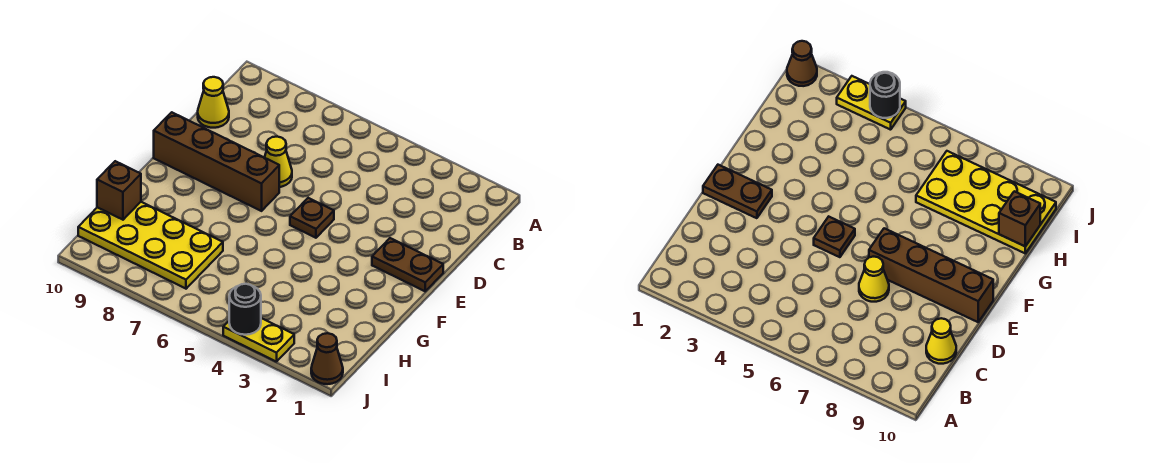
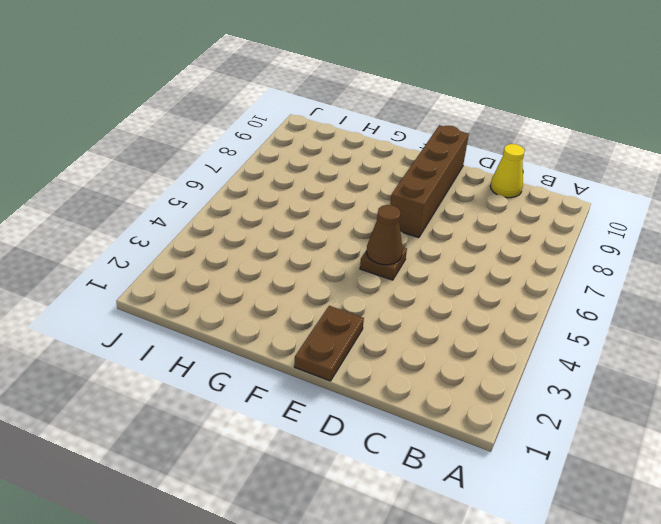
brown 1x1 cone [367,205,403,265] -> brown 1x1 cone moved to [311,333,343,384]
none -> yellow 1x1 cone [264,137,292,187]
none -> yellow 2x4 plate [78,202,223,289]

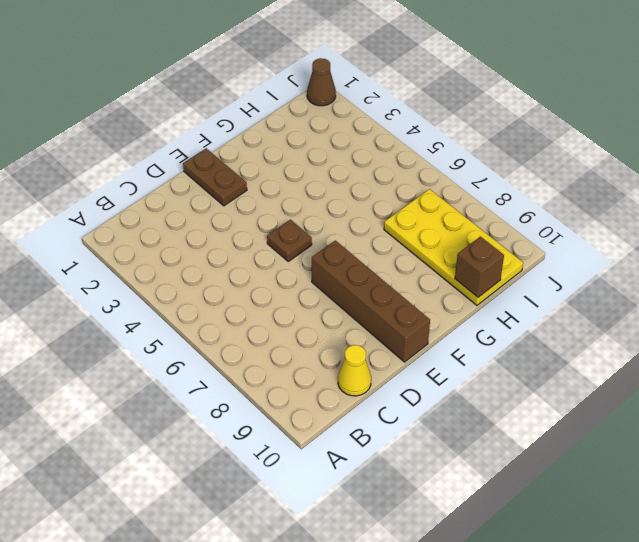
none -> yellow 1x1 cone [264,137,292,187]
none -> yellow 1x2 plate [223,318,294,362]

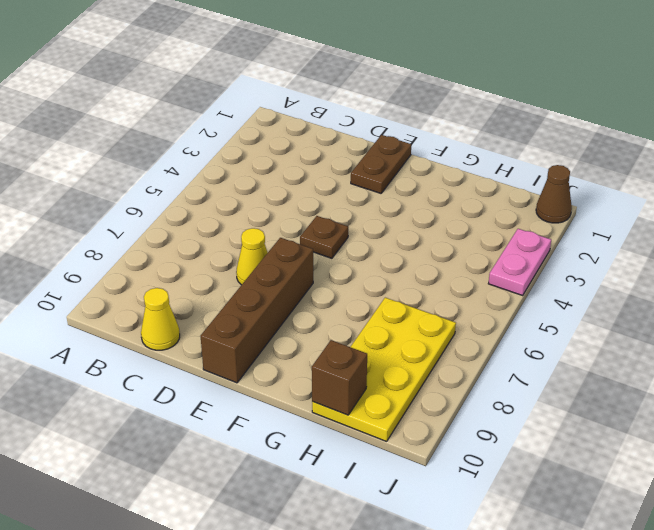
pink 1x2 plate [488,229,551,295] -> yellow 1x2 plate [223,318,294,362]
none -> black 1x1 round brick [229,284,261,335]

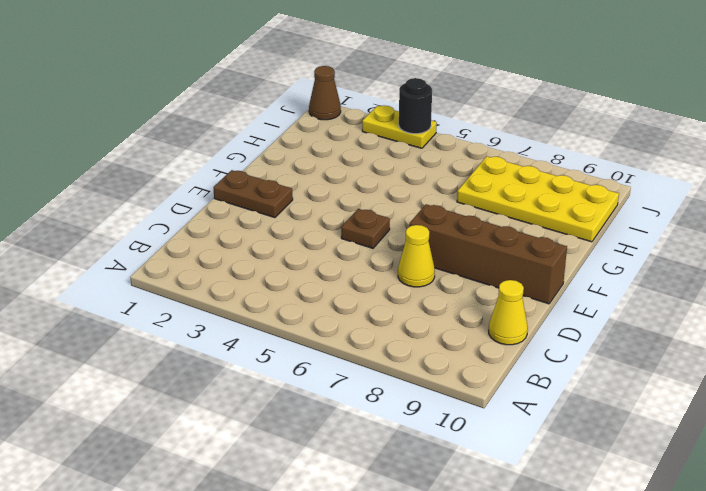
none -> brown 1x1 brick [97,161,141,220]

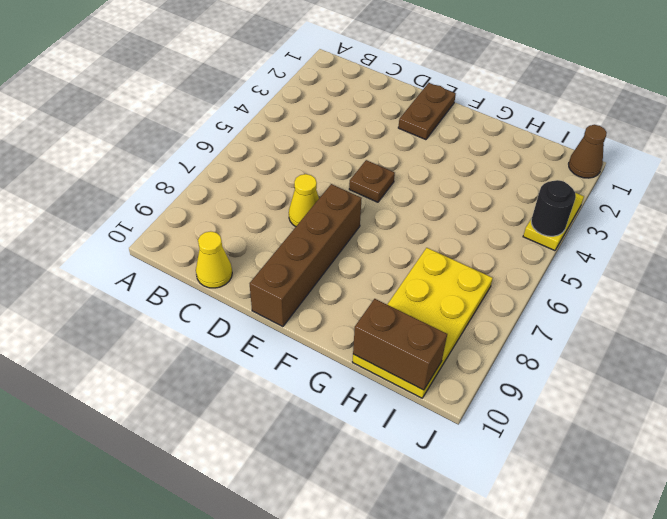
brown 1x2 brick [353,299,447,390] -> brown 1x1 brick [97,161,141,220]

